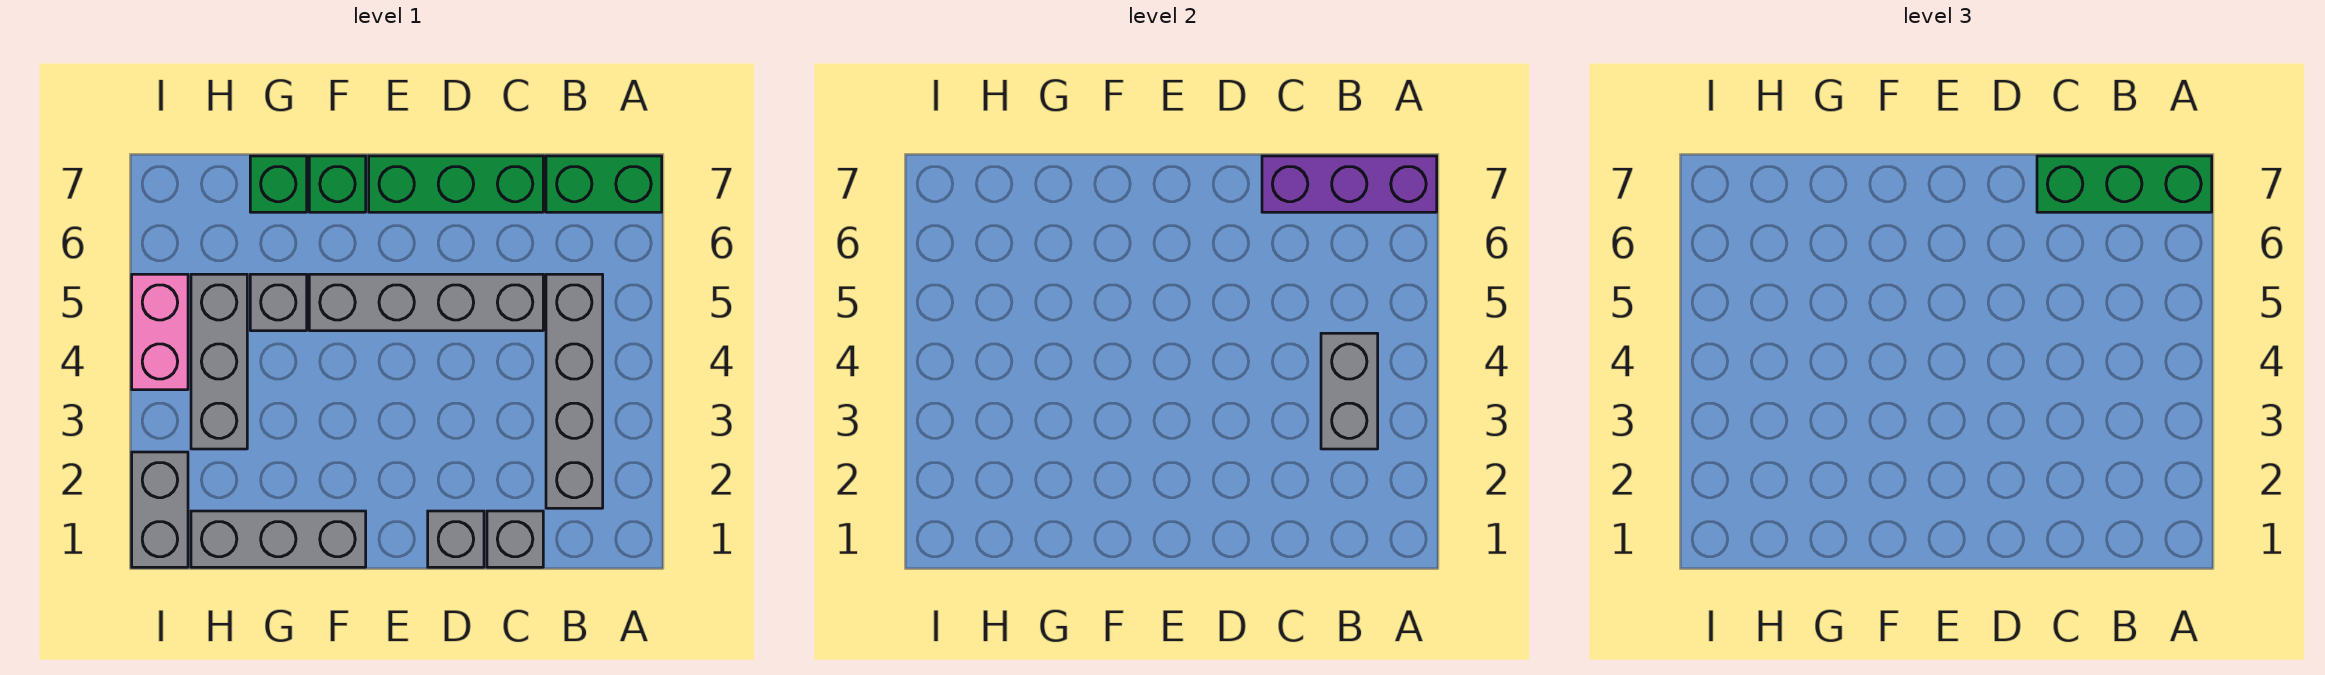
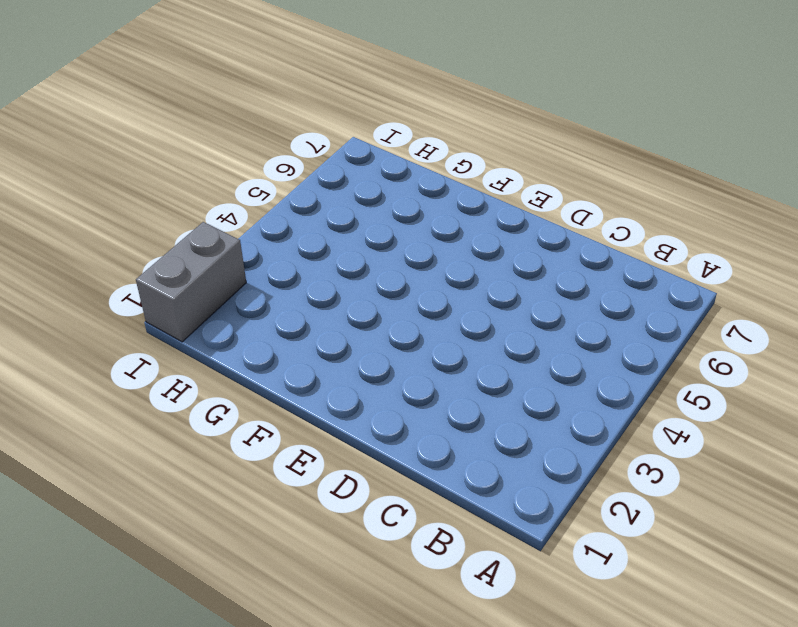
none -> green 1x2 brick [546,156,662,212]
none -> grey 1x4 brick [546,274,603,508]
none -> grey 1x1 brick [487,511,543,567]

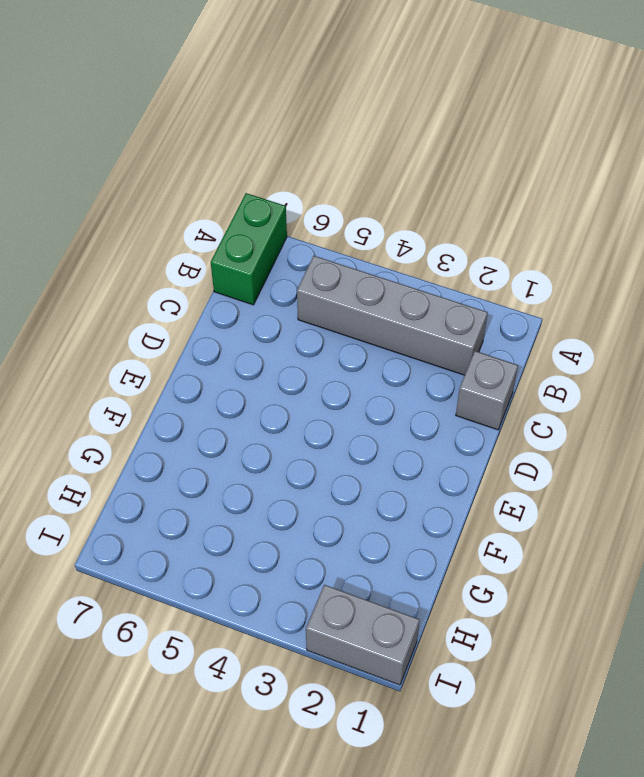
none -> grey 1x4 brick [309,274,543,331]
none -> green 1x3 brick [369,156,543,212]
none -> grey 1x1 brick [428,511,484,567]

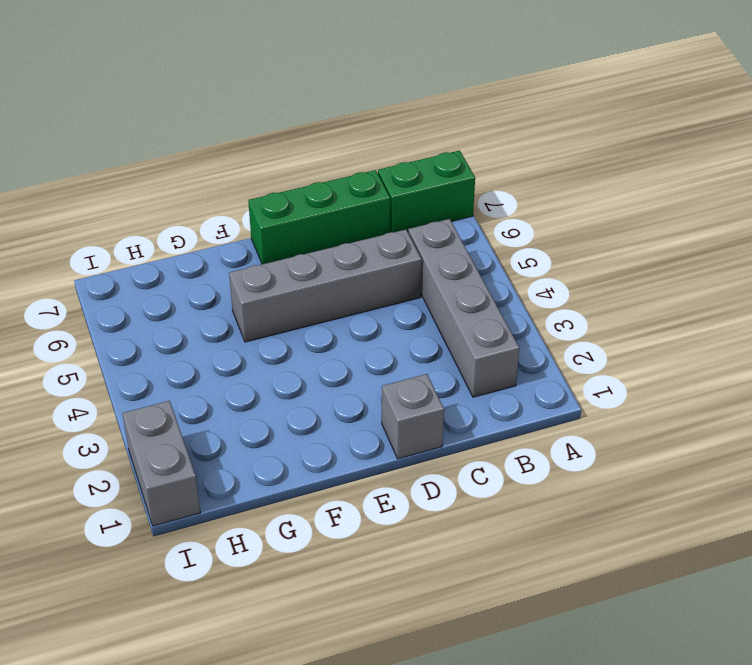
none -> grey 1x1 brick [487,511,543,567]
none -> grey 1x3 brick [191,511,366,567]
none -> green 1x1 brick [309,156,366,212]

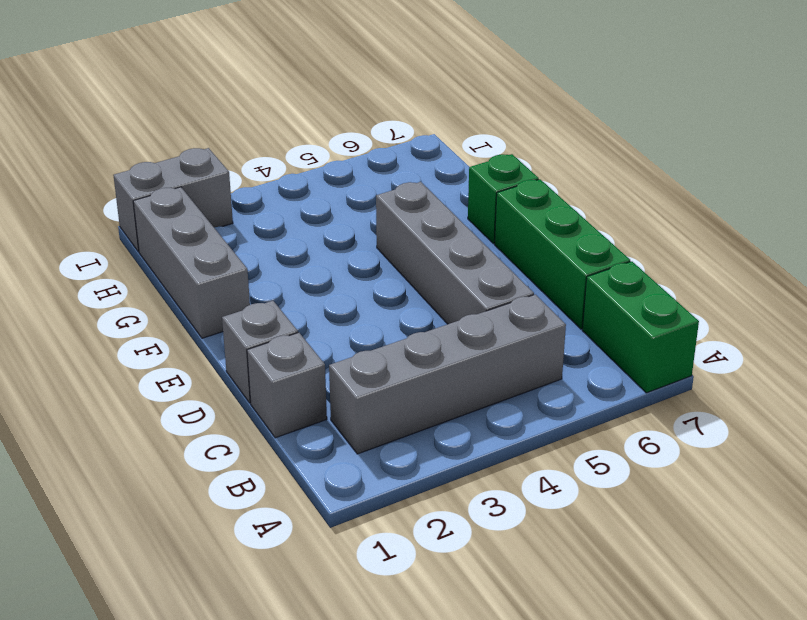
none -> grey 1x1 brick [250,274,307,331]
none -> green 1x1 brick [250,156,307,212]
none -> grey 1x3 brick [191,274,247,449]

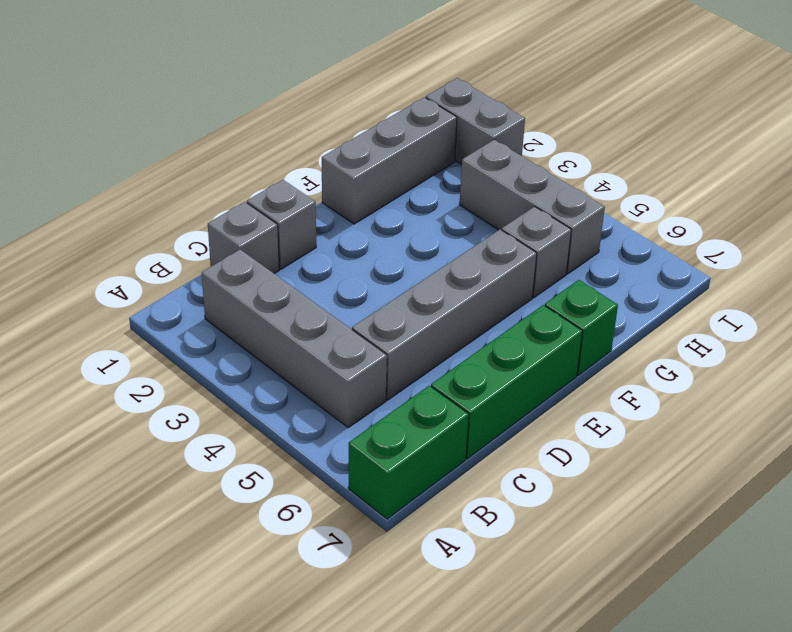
none -> green 1x1 brick [250,156,307,212]
none -> pink 1x2 brick [132,274,188,390]
none -> purple 1x3 brick [1262,156,1437,212]

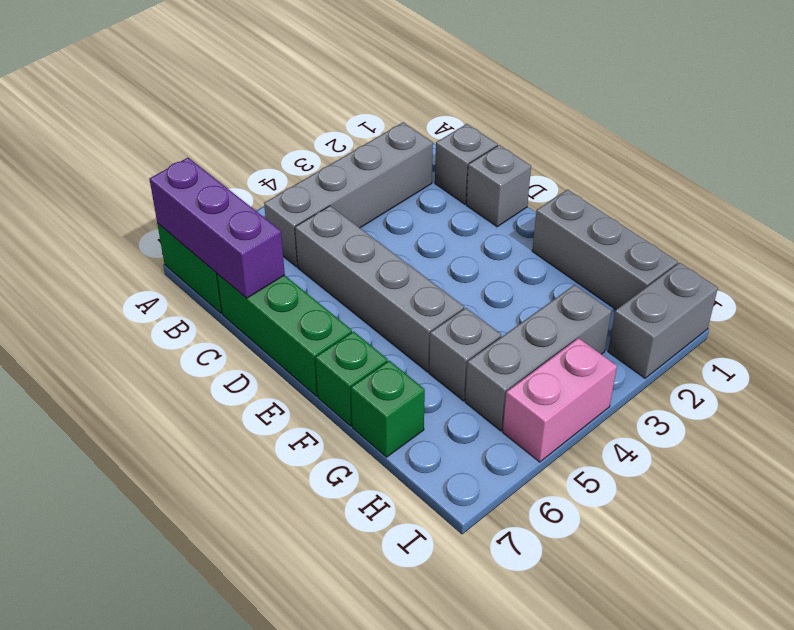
none -> grey 1x2 brick [1321,333,1378,449]
none -> green 1x3 brick [2037,156,2212,212]

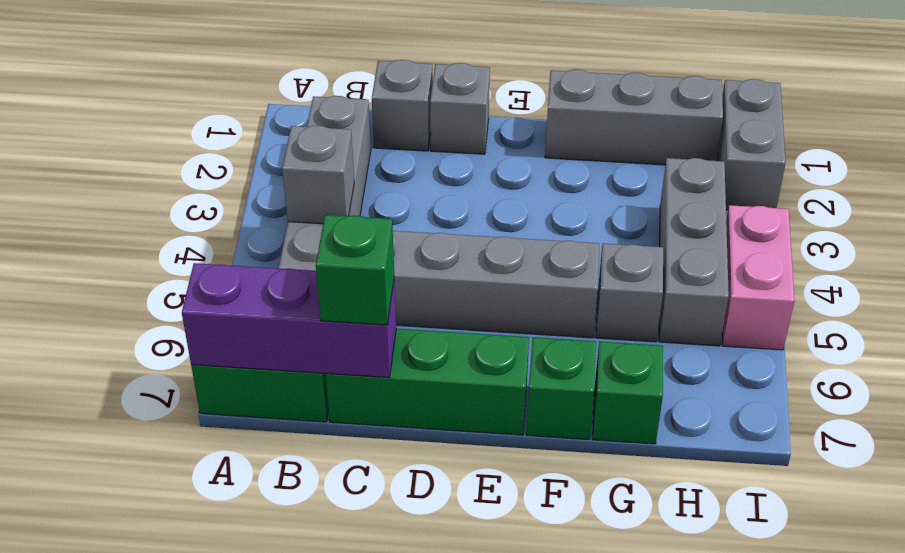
grey 1x1 brick [282,126,354,224] -> grey 1x2 brick [1321,333,1378,449]
green 1x1 brick [316,215,394,325] -> green 1x3 brick [2037,156,2212,212]

